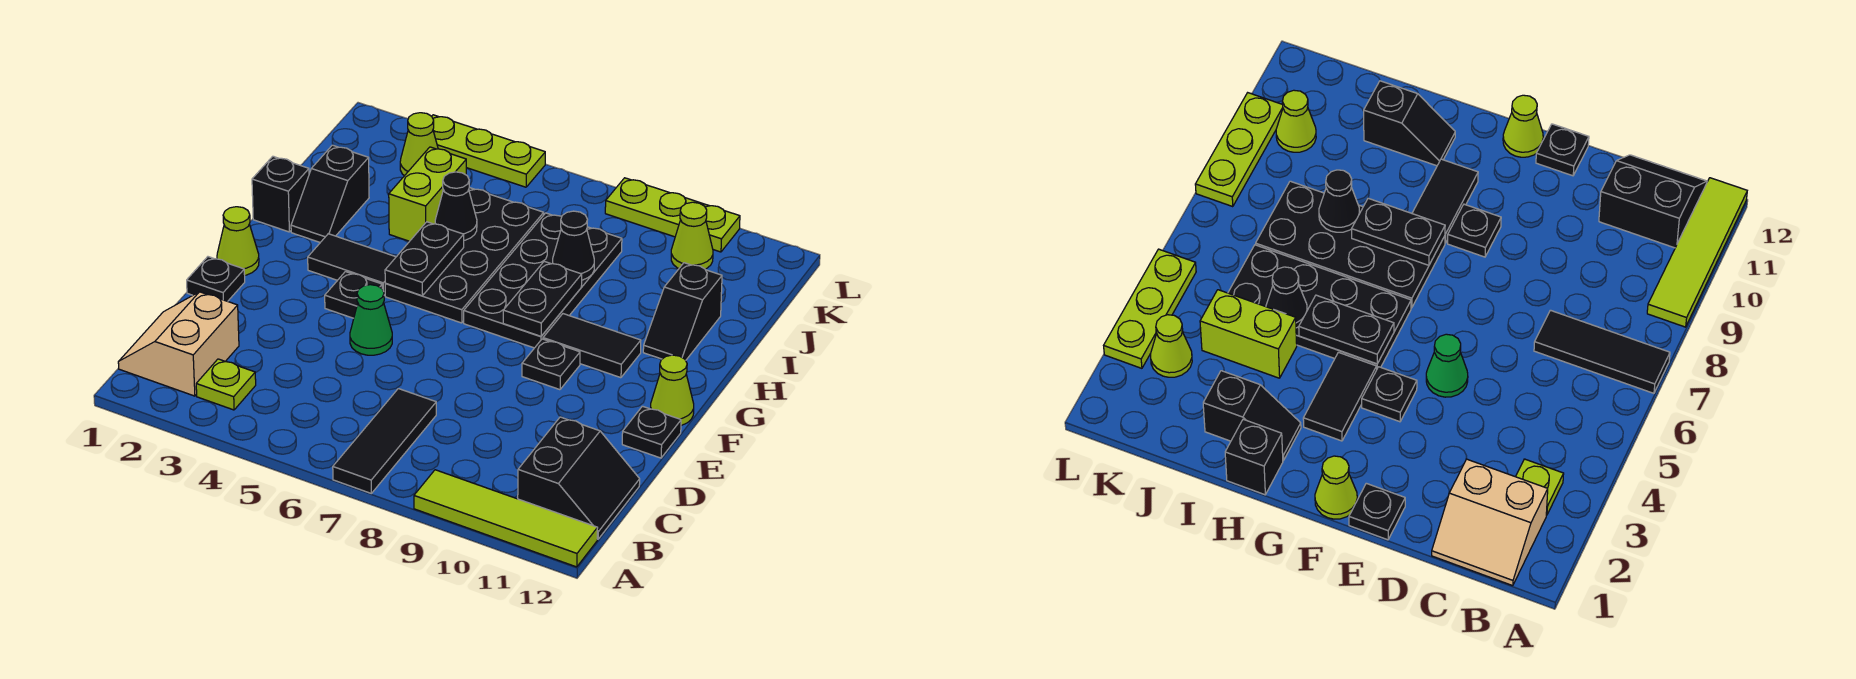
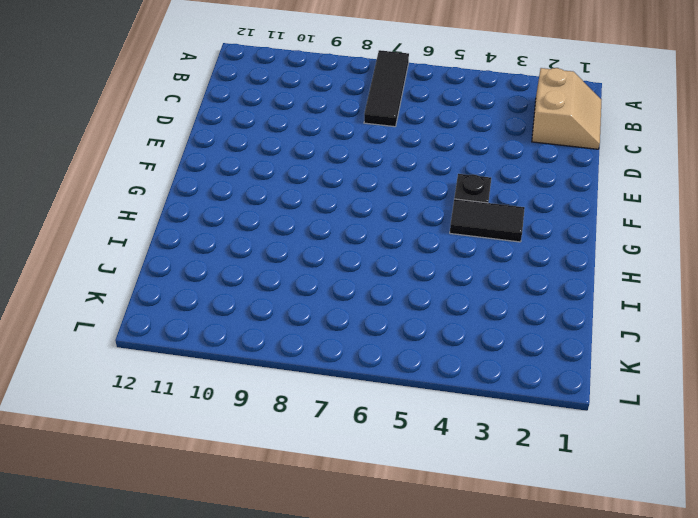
none -> lime 1x4 tile [414,470,597,567]
none -> lime 1x1 plate [196,359,256,410]
none -> black 2x2 slope [518,417,640,539]

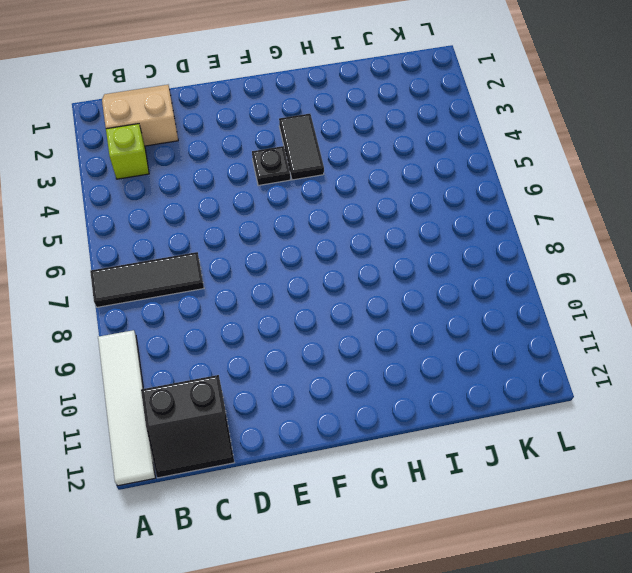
white 1x4 tile [98,330,155,486] -> lime 1x4 tile [414,470,597,567]
lime 1x1 brick [106,124,149,179] -> lime 1x1 plate [196,359,256,410]
none -> black 1x1 plate [187,257,245,301]
none -> green 1x1 cone [350,285,392,355]
none -> black 1x1 plate [622,406,681,458]

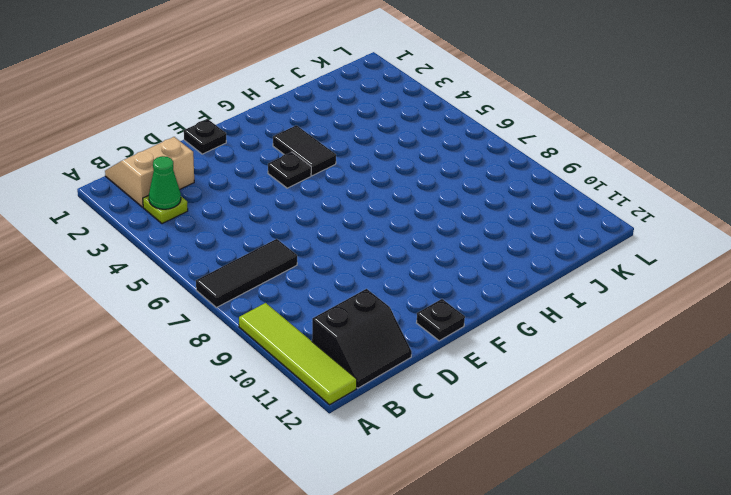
green 1x1 cone [149,156,181,209] -> green 1x1 cone moved to [350,285,392,355]
none -> lime 1x1 cone [217,207,259,275]
none -> black 1x1 plate [522,339,580,390]
none -> lime 1x1 cone [651,355,694,425]

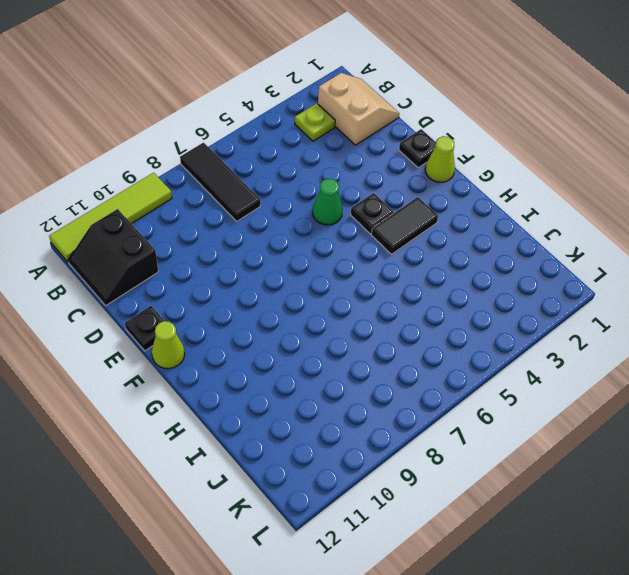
none -> black 1x1 plate [522,339,580,390]
none -> black 2x4 plate [385,188,544,323]
none -> black 2x4 plate [464,213,622,348]

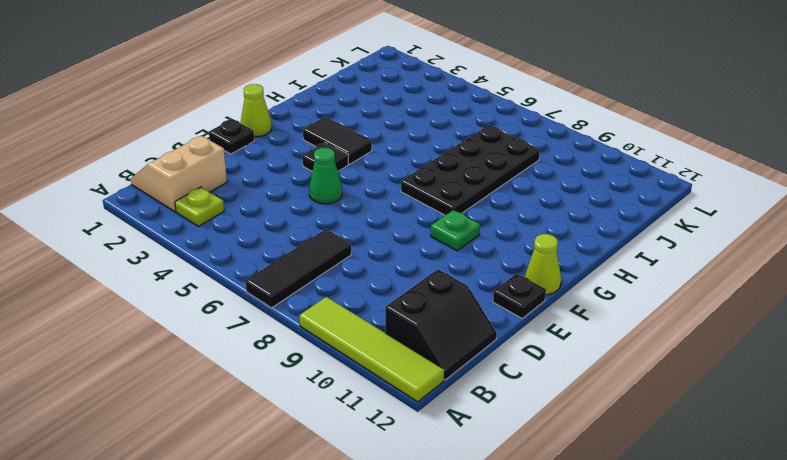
green 1x1 plate [431,210,480,251] -> black 1x1 plate [522,339,580,390]
none -> black 2x4 plate [385,188,544,323]
none -> black 1x2 tile [543,314,641,378]
none -> black 1x1 brick [252,156,309,232]

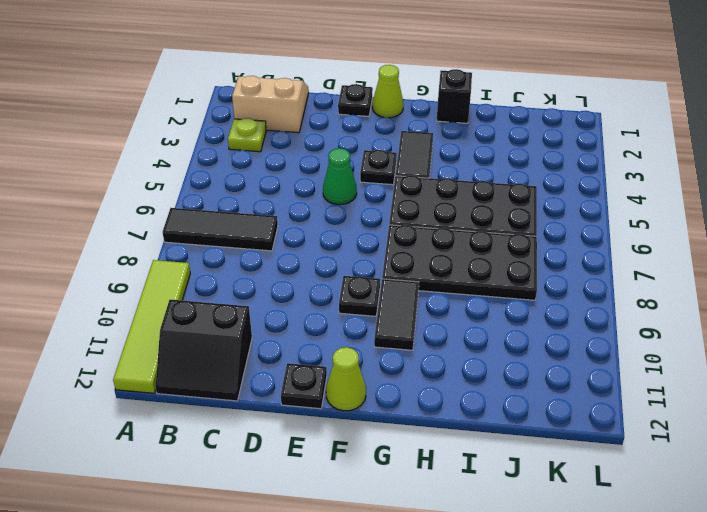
none -> black 1x2 slope [291,145,369,242]
none -> black 1x2 slope [643,263,722,360]
none -> lime 1x2 brick [389,147,466,241]

